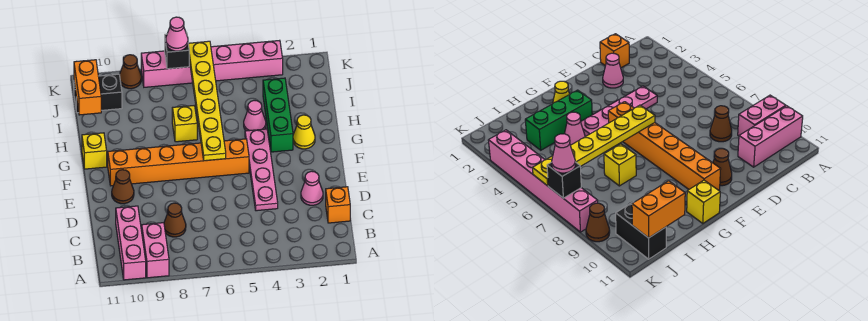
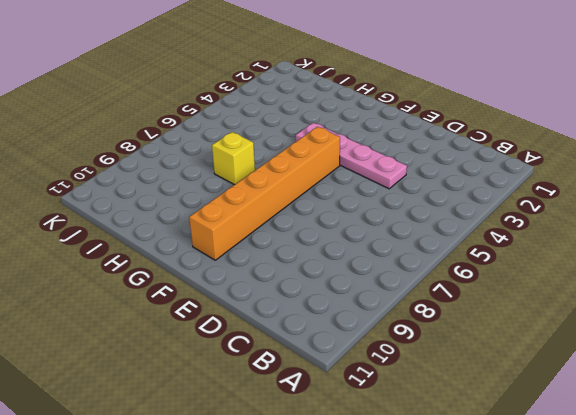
none -> pink 1x2 brick [142,223,169,278]
none -> pink 1x3 brick [116,206,146,280]
none -> orange 1x1 brick [326,187,350,223]

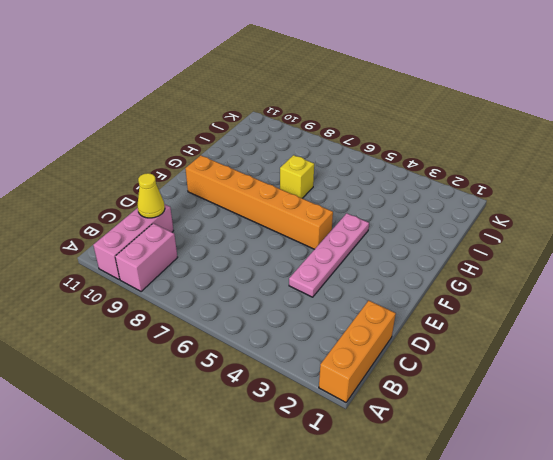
orange 1x3 brick [319,301,396,402] -> orange 1x1 brick [326,187,350,223]
yellow 1x1 cone [137,173,165,218] -> yellow 1x1 cone moved to [293,115,315,149]
none -> brown 1x1 cone [164,203,186,237]
none -> pink 1x1 cone [301,171,323,205]
none -> brown 1x1 cone [112,170,134,204]

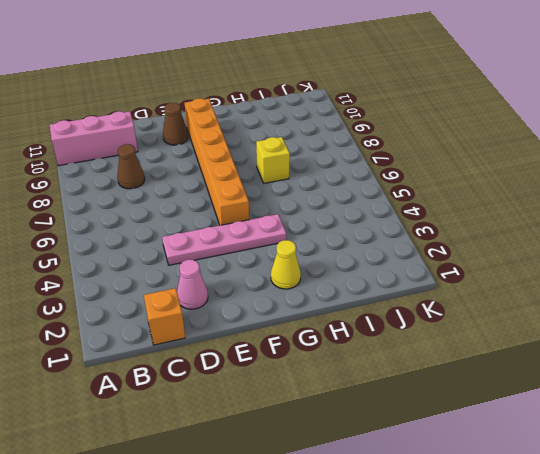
none -> pink 1x2 brick [142,223,169,278]
none -> green 1x3 brick [263,78,293,152]
none -> yellow 1x1 brick [82,133,107,169]

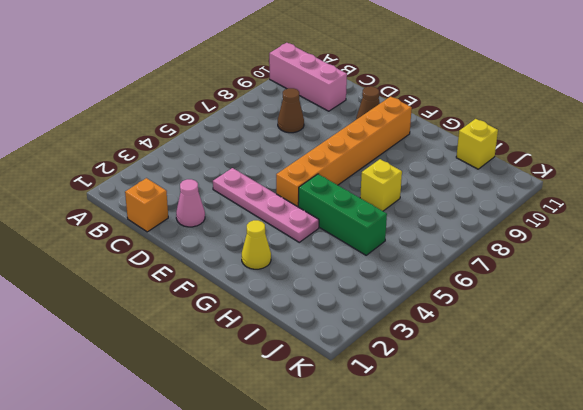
green 1x3 brick [298,174,387,255] -> green 1x3 brick moved to [263,78,293,152]
yellow 1x1 brick [456,119,498,169] -> yellow 1x1 brick moved to [82,133,107,169]
none -> pink 1x2 brick [142,223,169,278]
none -> pink 1x1 cone [244,100,266,131]
none -> black 1x2 brick [74,74,122,113]

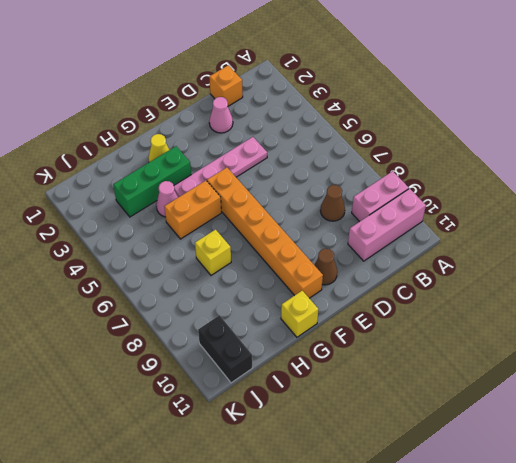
orange 1x2 brick [164,181,221,239] -> orange 1x2 brick moved to [74,60,101,115]
none -> pink 1x6 brick [141,40,283,87]
none -> brown 1x1 cone [120,55,141,89]
none -> yellow 1x6 plate [188,41,226,161]

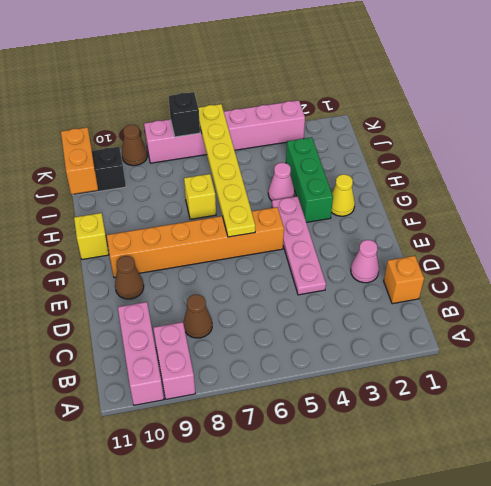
none -> pink 1x1 cone [166,17,188,51]

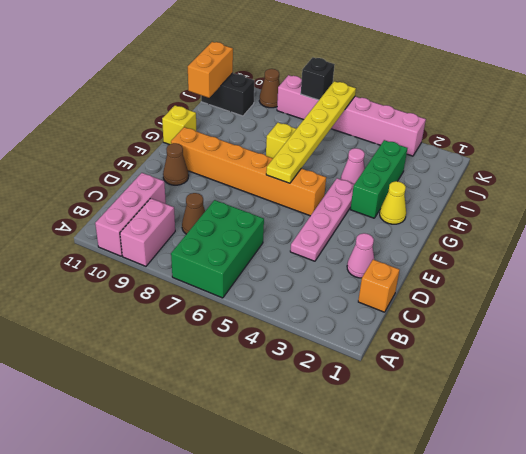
green 2x3 brick [171,200,264,298] -> none
none -> pink 1x1 cone [166,17,188,51]

